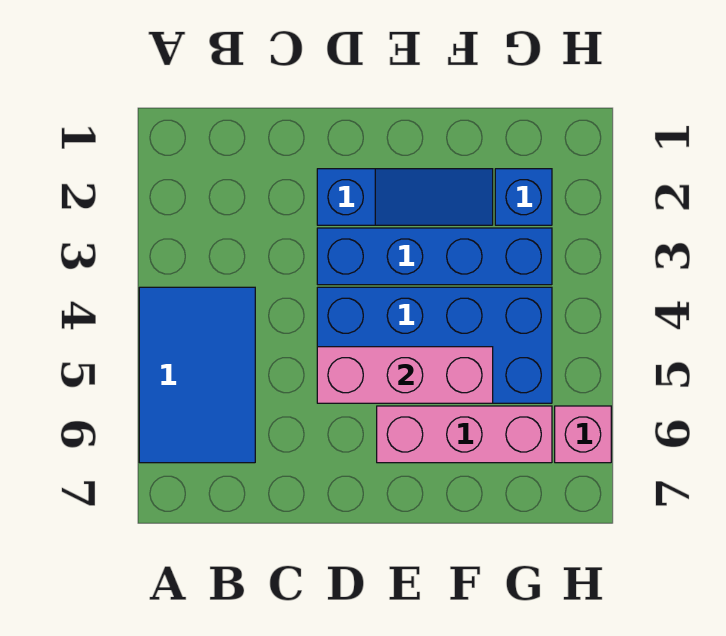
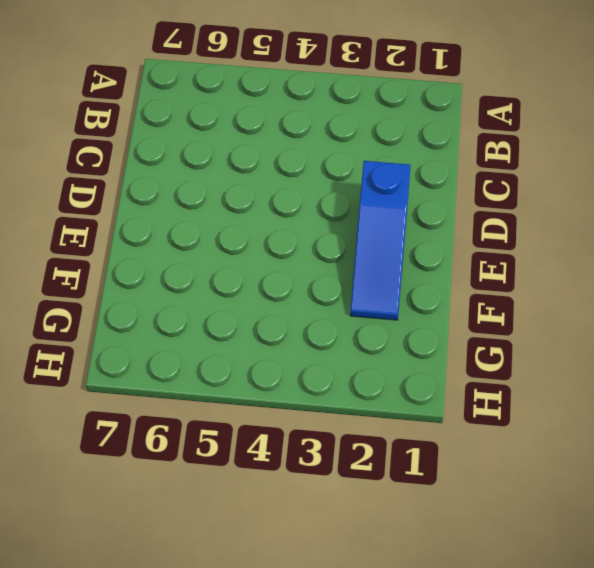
none -> blue 2x3 tile [139,287,255,463]
none -> blue 1x4 brick [317,228,552,285]

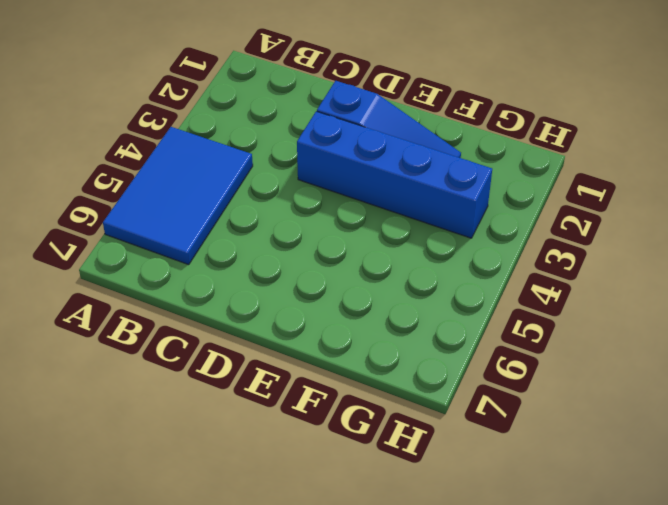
none -> blue 2x4 brick [317,287,552,403]
none -> pink 1x3 brick [377,406,552,463]

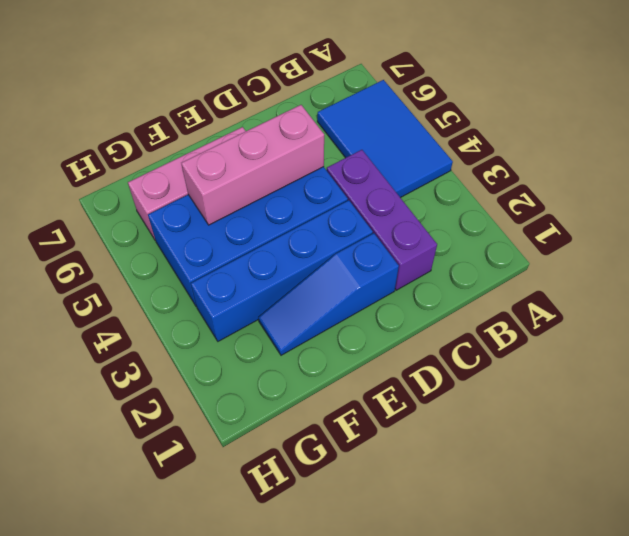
purple 1x3 brick [327,150,437,290] -> none
none -> blue 1x1 brick [495,169,552,225]
none -> pink 1x1 brick [555,406,611,463]

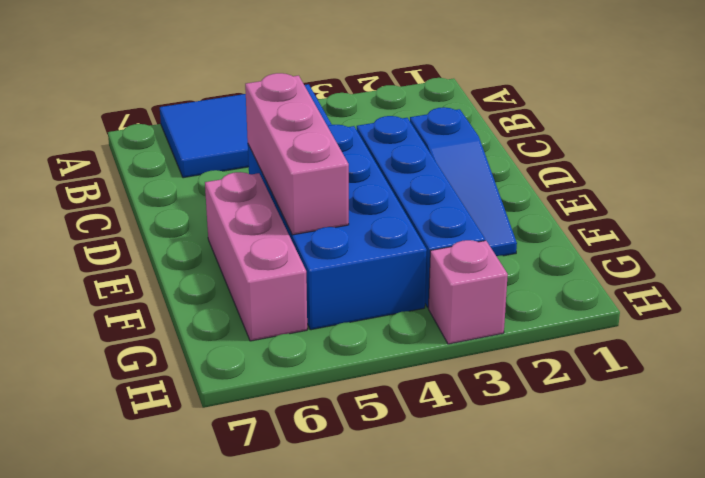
pink 1x1 brick [429,240,508,344] -> pink 1x1 brick moved to [555,406,611,463]
none -> blue 1x1 brick [495,169,552,225]

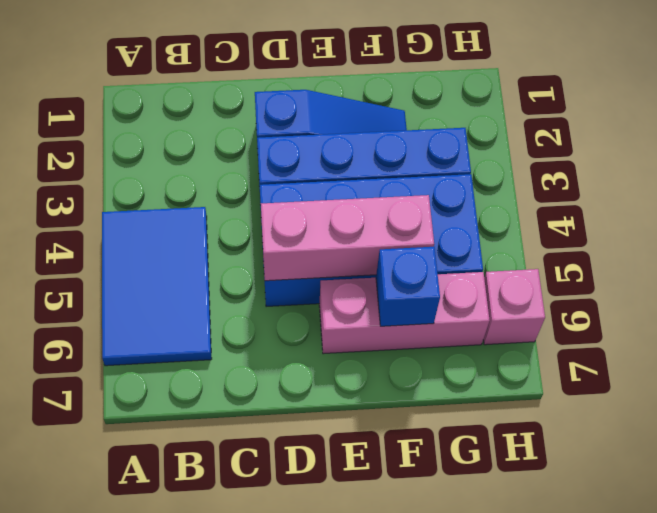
blue 1x1 brick [376,247,440,326] -> blue 1x1 brick moved to [495,169,552,225]

